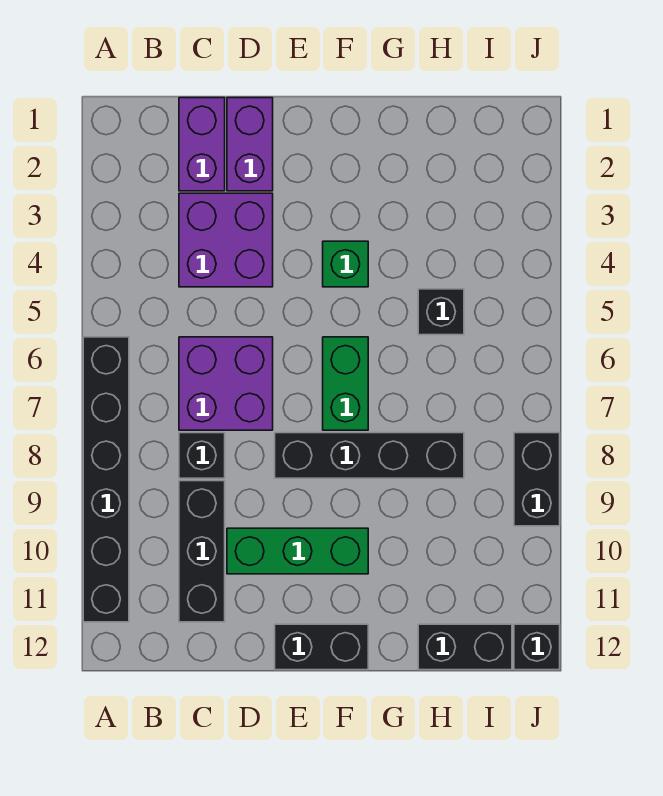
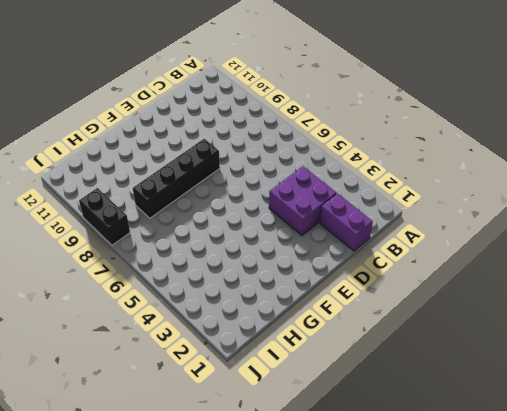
none -> black 1x6 brick [83,337,129,622]
none -> purple 2x2 brick [179,337,273,430]
none -> black 1x1 brick [179,433,225,478]

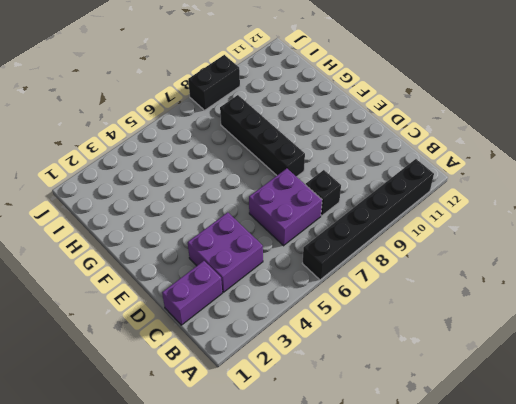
none -> black 1x3 brick [179,481,225,622]
none -> purple 1x2 brick [227,98,273,191]
none -> green 1x3 brick [227,528,368,574]

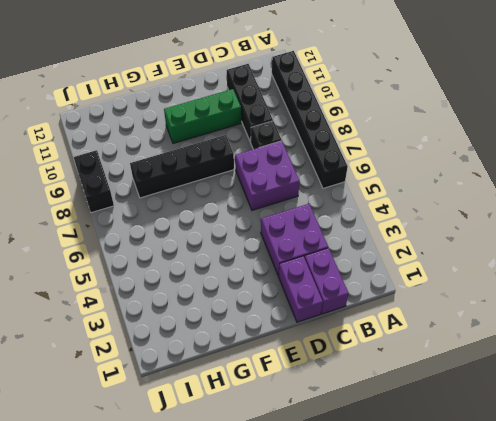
none -> black 1x2 brick [275,624,368,670]
none -> green 1x1 brick [323,241,368,287]
none -> green 1x2 brick [323,337,368,430]

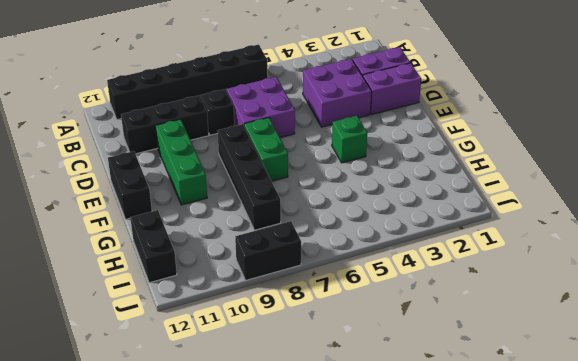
green 1x2 brick [244,118,288,181] -> green 1x2 brick turned to [323,337,368,430]
none -> black 1x1 brick [418,289,464,335]
none -> black 1x1 brick [514,624,560,670]

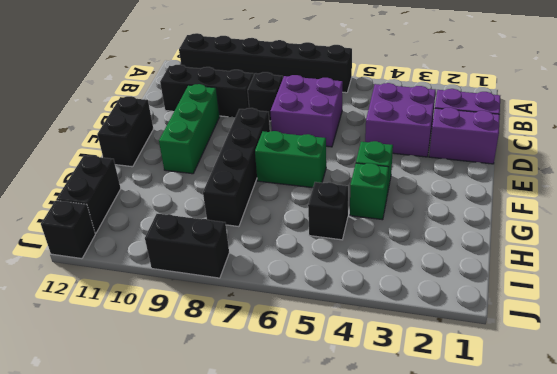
green 1x1 brick [350,163,389,220] -> none

